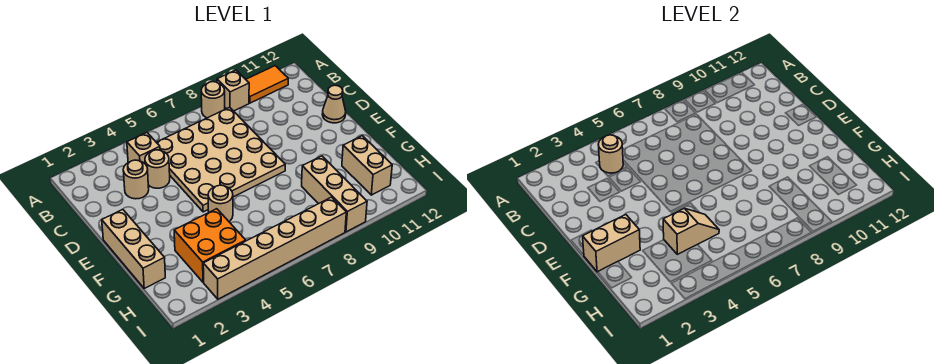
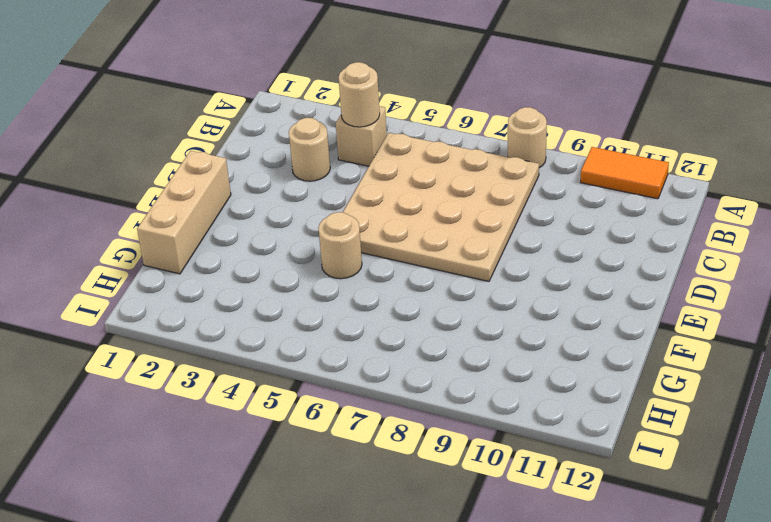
none -> tan 1x1 brick [217,70,249,111]
none -> tan 1x1 round brick [145,150,170,188]
none -> tan 1x1 cone [322,85,346,123]

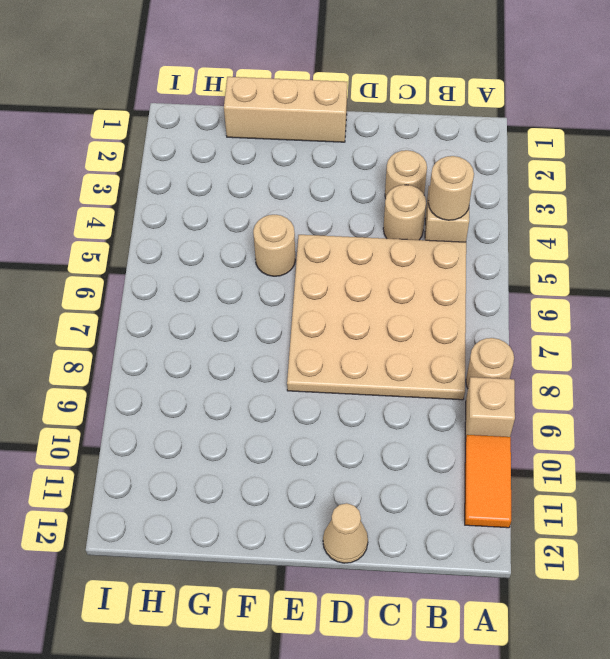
none -> orange 2x2 brick [174,209,246,282]
none -> tan 1x3 brick [302,156,367,232]
none -> tan 1x2 brick [342,136,392,195]

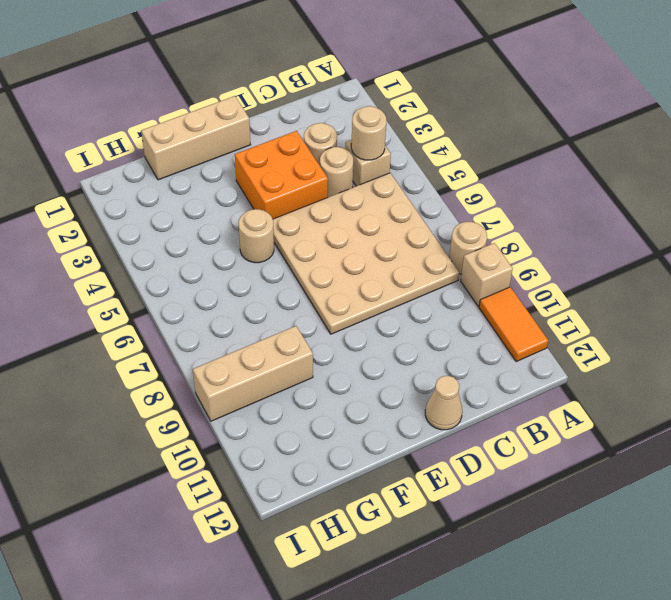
orange 2x2 brick [235,131,328,219] -> orange 2x2 brick moved to [174,209,246,282]
none -> tan 1x2 brick [342,136,392,195]
none -> tan 1x6 brick [203,197,346,299]
none -> tan 1x2 brick [583,215,640,272]

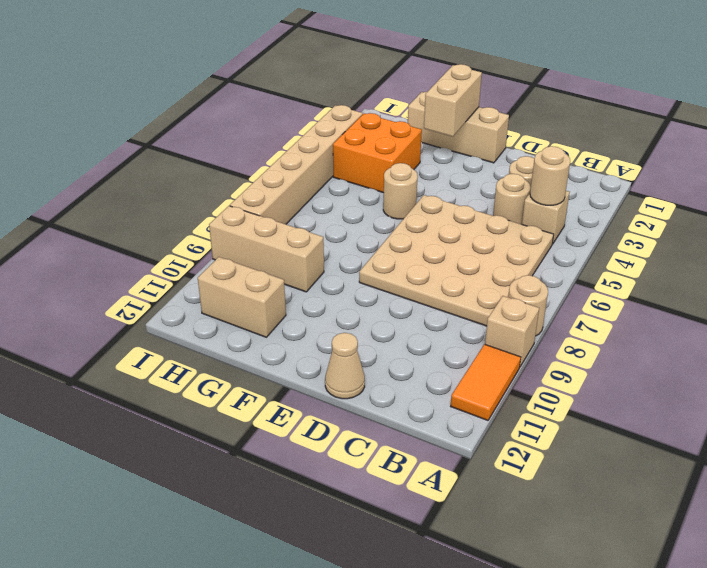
none -> tan 1x2 slope [663,208,719,254]

